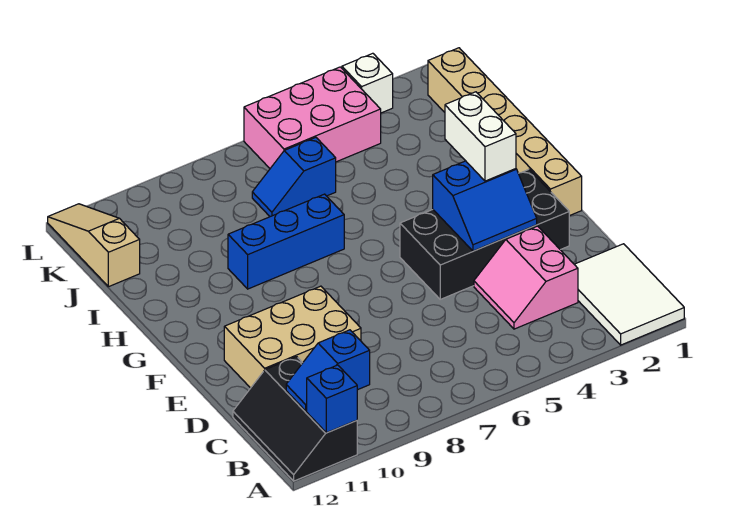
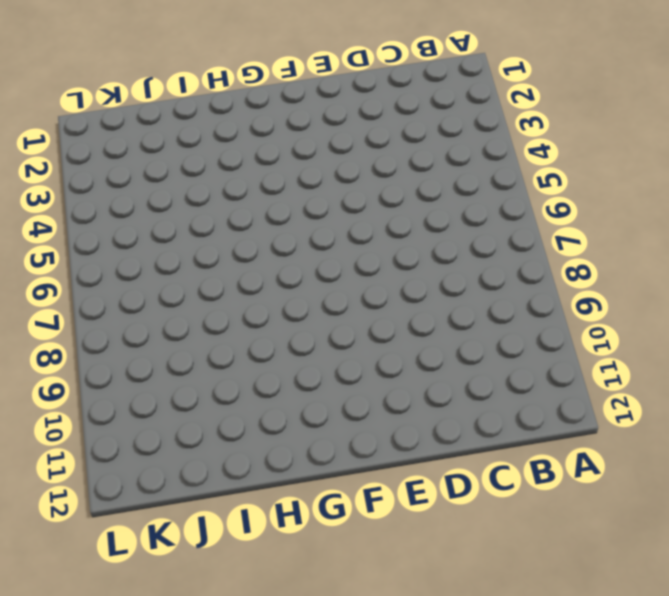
none -> white 2x3 tile [574,244,684,345]
none -> black 2x3 slope [233,357,357,481]
none -> pink 2x2 slope [474,226,578,329]

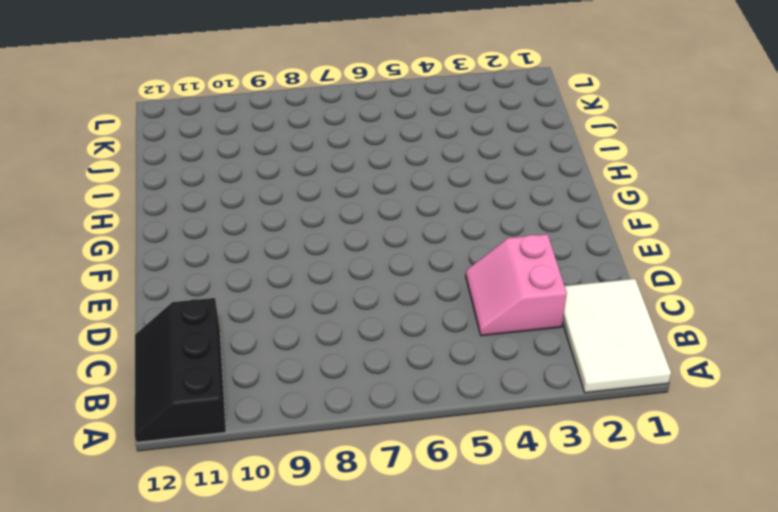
none -> tan 2x3 brick [224,286,361,388]
none -> black 2x4 brick [400,170,569,299]
none -> tan 1x6 brick [428,48,582,216]

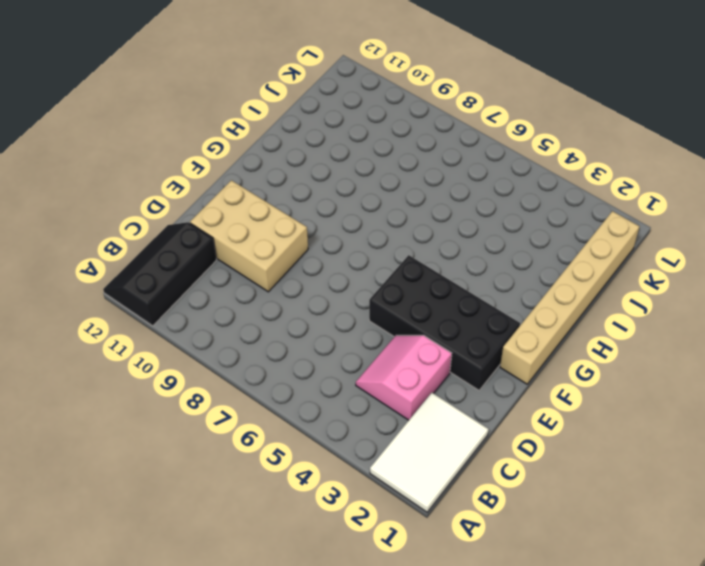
none -> blue 1x3 brick [228,194,344,289]
none -> blue 1x2 slope [252,138,336,217]
none -> tan 1x3 slope [48,204,140,287]

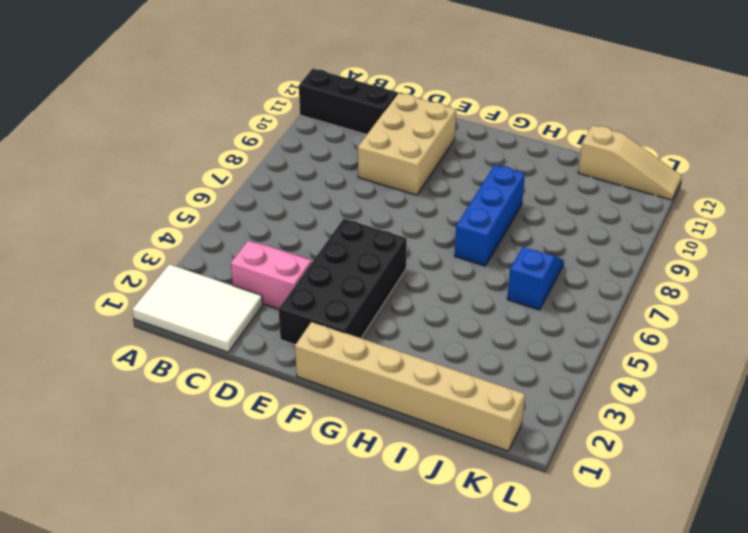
none -> pink 2x3 brick [244,67,381,168]
none -> white 1x1 brick [342,53,393,113]
none -> blue 1x1 brick [307,365,357,433]

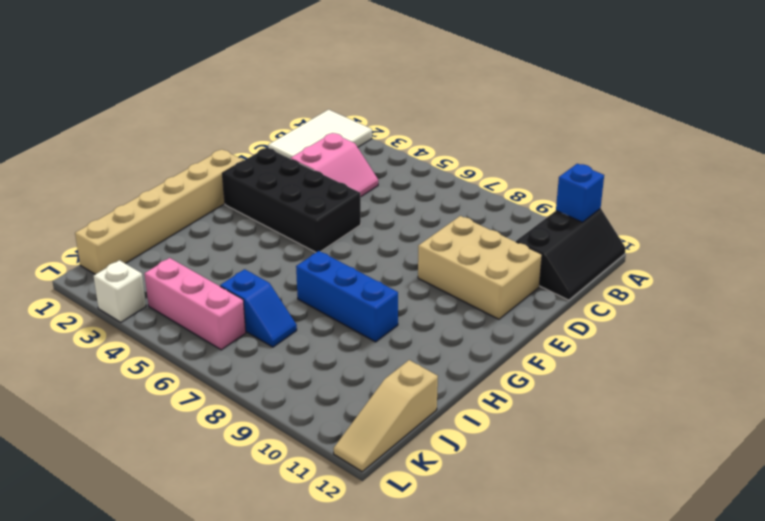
pink 1x3 brick [145,258,246,350] -> pink 2x3 brick [244,67,381,168]
none -> blue 1x2 slope [286,330,370,411]
none -> blue 2x2 slope [433,161,537,251]
none -> white 1x2 brick [445,92,516,181]

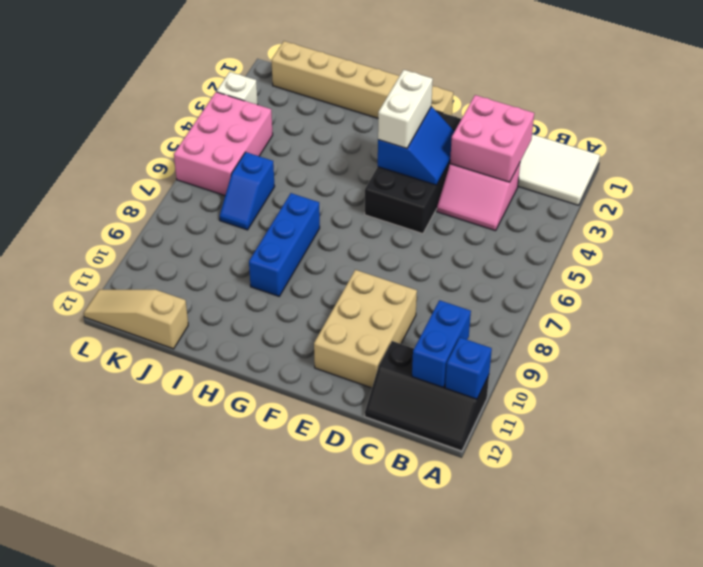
blue 1x2 brick [412,300,471,387] -> blue 1x2 slope [286,330,370,411]
pink 2x2 brick [450,95,534,182] -> none
white 1x2 brick [378,70,433,148] -> white 1x2 brick turned to [445,92,516,181]

